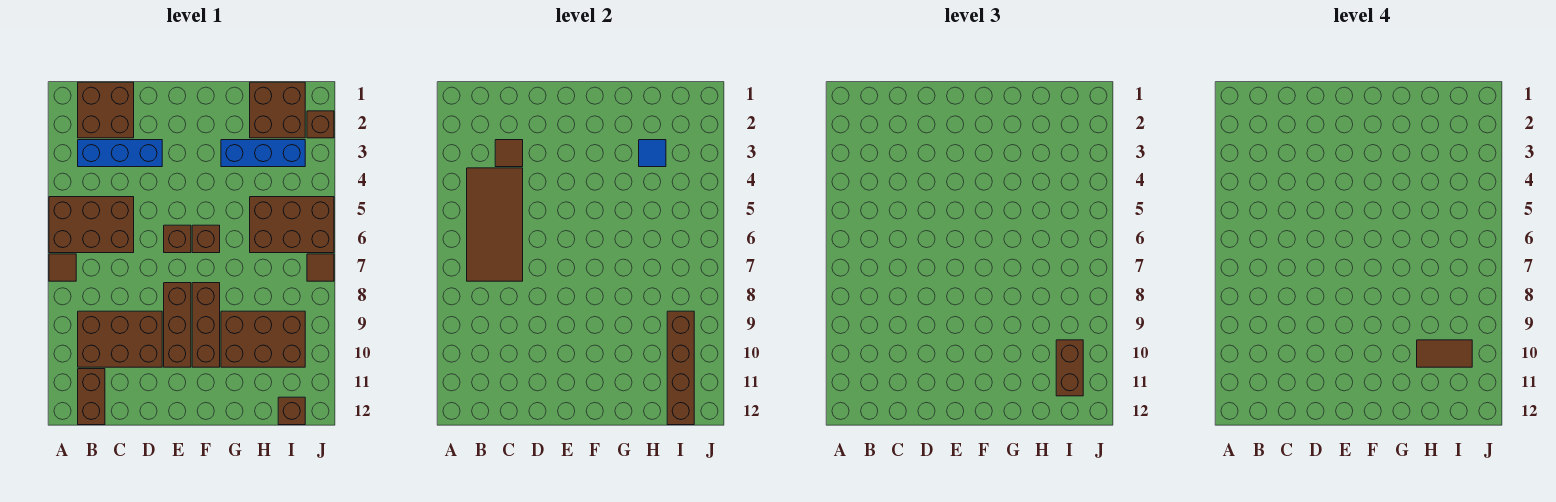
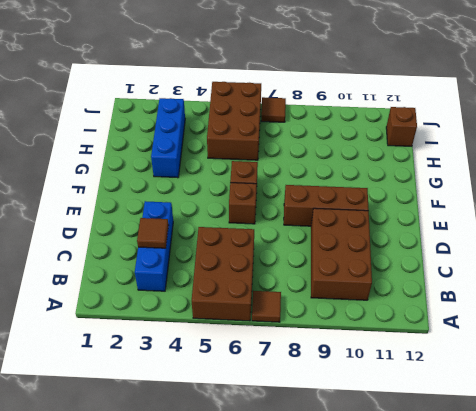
none -> brown 2x2 brick [78,82,134,138]
none -> brown 1x2 brick [78,369,105,425]
none -> brown 1x3 brick [192,283,220,367]

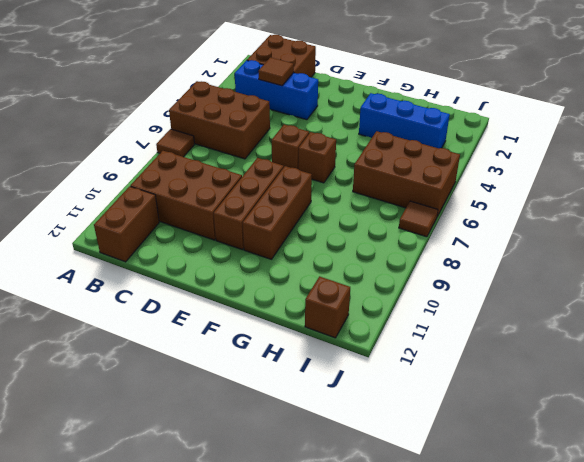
none -> brown 2x3 brick [221,311,305,367]
none -> brown 2x2 brick [250,82,305,138]
none -> brown 1x1 brick [307,111,334,138]

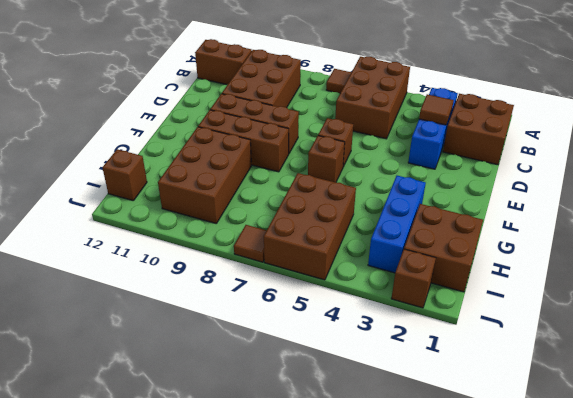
none -> brown 2x4 tile [467,168,523,281]
none -> blue 1x1 tile [639,140,666,167]
none -> brown 1x4 brick [667,311,694,425]

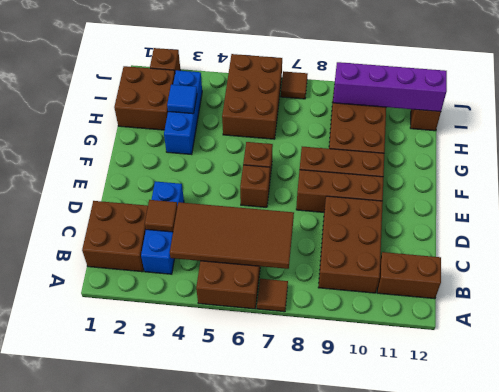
purple 1x4 brick [333,62,447,112] -> brown 1x4 brick [667,311,694,425]
none -> brown 1x2 brick [1056,340,1083,396]
none -> brown 1x2 tile [1417,340,1472,367]

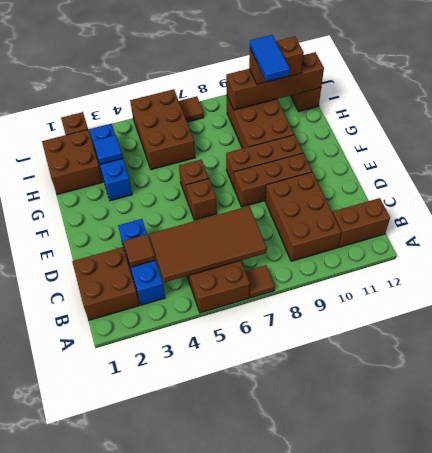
blue 1x2 tile [250,35,290,81] -> brown 1x2 tile [1417,340,1472,367]

